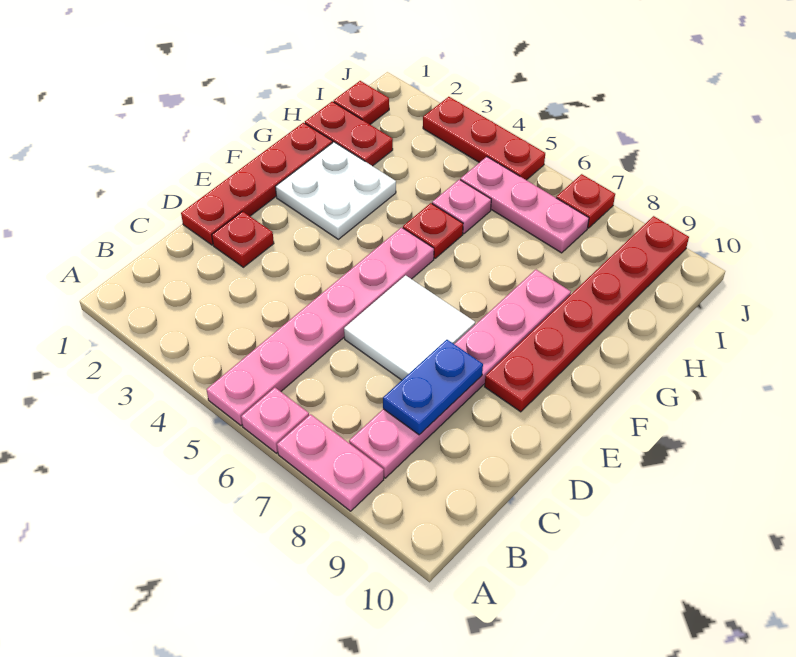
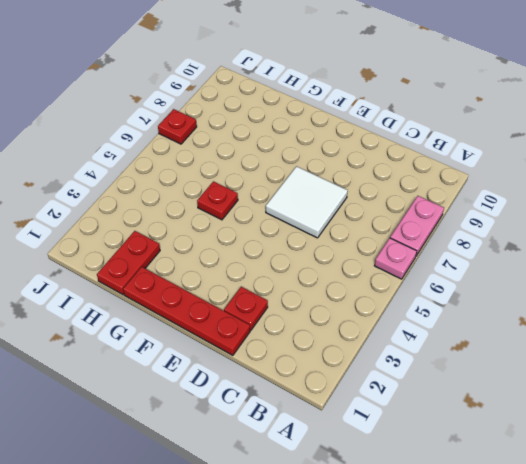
none -> pink 1x6 plate [207,227,434,426]
none -> pink 1x6 plate [349,270,571,478]
none -> red 1x6 plate [485,216,689,412]

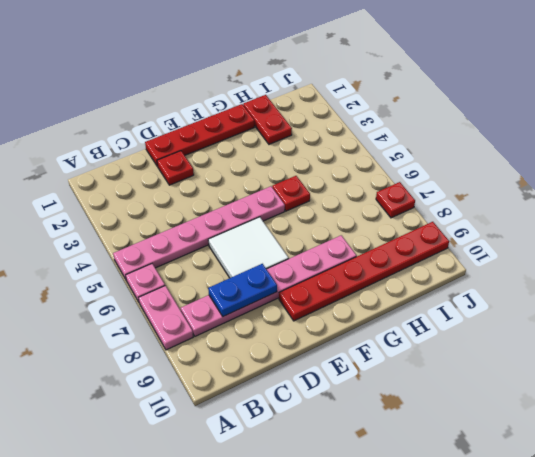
none -> white 2x2 plate [276,142,396,239]
none -> pink 1x1 plate [432,180,491,234]
none -> red 1x1 plate [334,81,389,124]

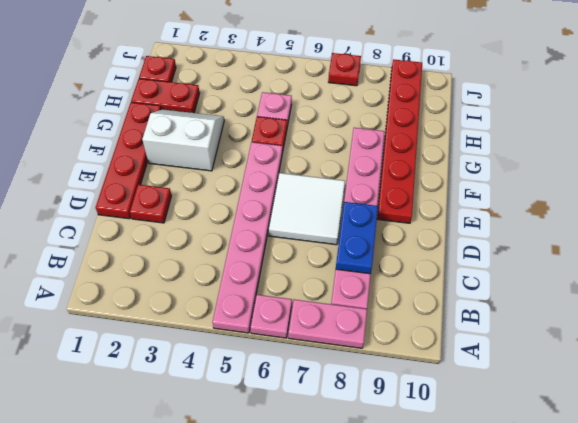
white 2x2 slope [142,109,224,171] -> white 2x2 plate [276,142,396,239]
none -> pink 1x3 plate [460,157,589,253]
none -> red 1x3 plate [423,97,545,180]

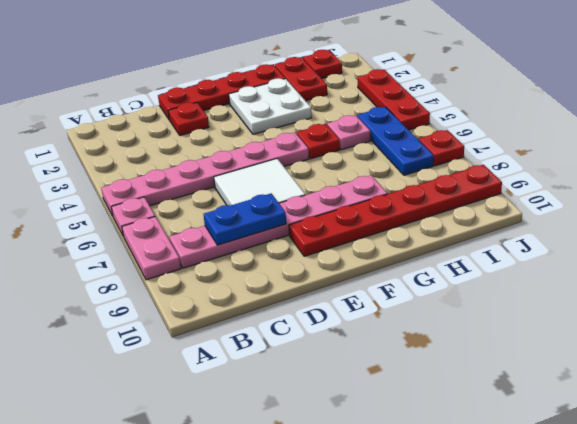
blue 1x3 plate [357,107,434,175] -> pink 1x3 plate [460,157,589,253]

